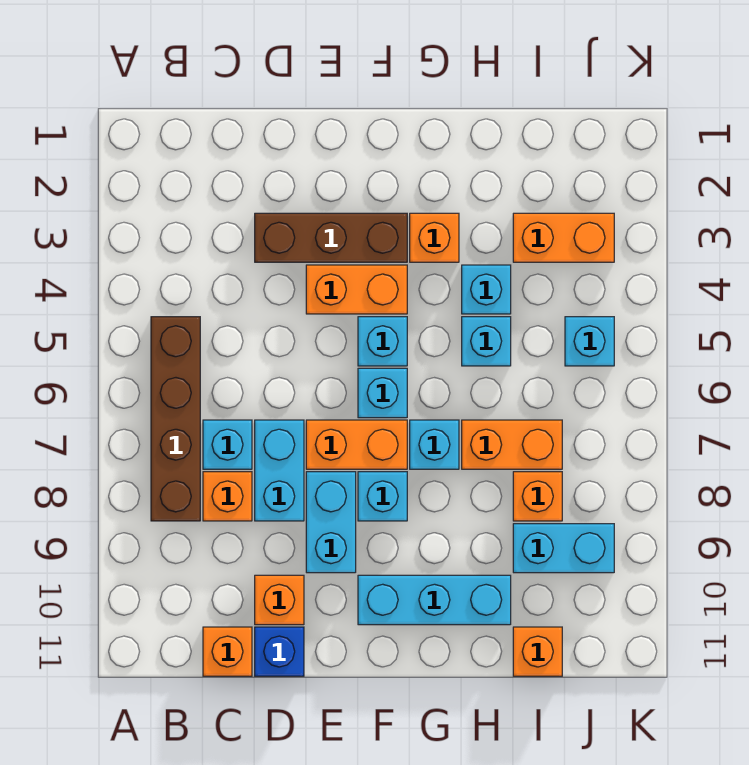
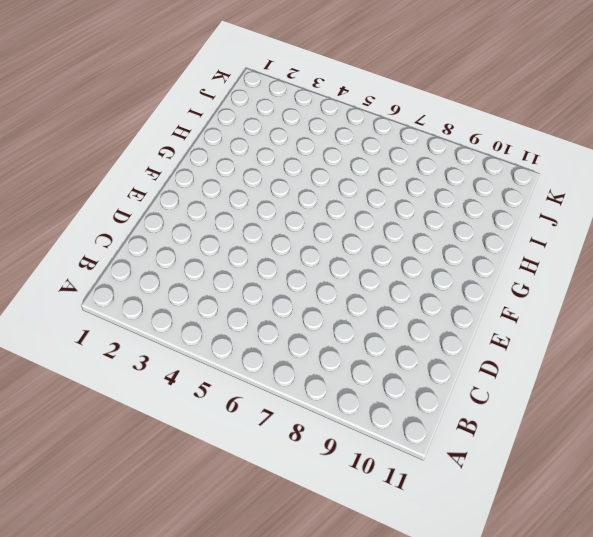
none -> brown 1x4 brick [151,317,200,521]
none -> cyan 1x1 brick [203,420,252,469]
none -> orange 1x1 brick [203,472,252,521]

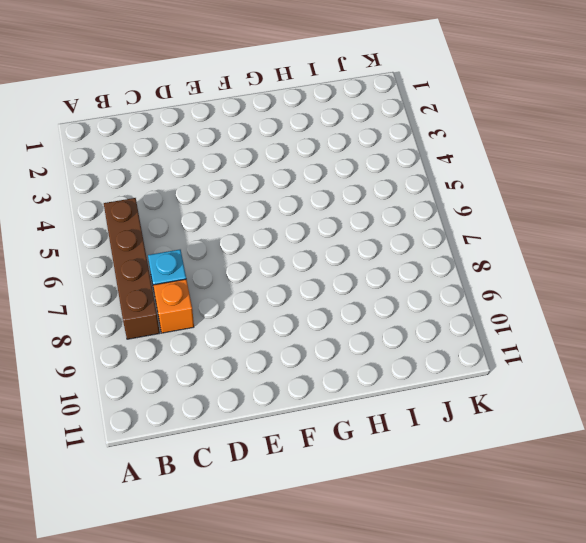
none -> orange 1x1 brick [203,627,252,676]
none -> brown 1x3 brick [255,213,407,262]
none -> cyan 1x2 brick [255,420,304,521]

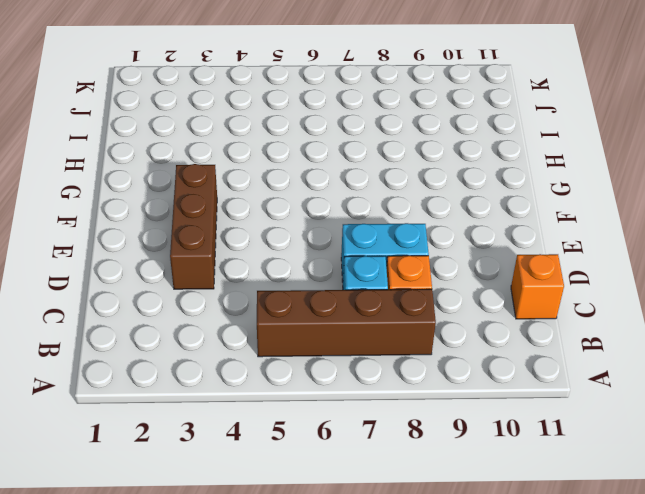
none -> orange 1x1 brick [255,575,304,625]
none -> blue 1x1 brick [255,627,304,676]
none -> orange 1x2 brick [306,265,407,314]

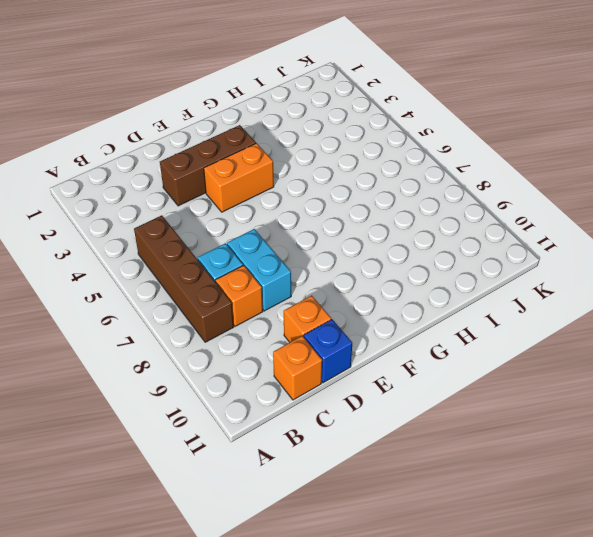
none -> orange 1x2 brick [306,420,407,469]
none -> cyan 1x2 brick [306,472,356,573]
none -> cyan 1x1 brick [358,317,407,366]

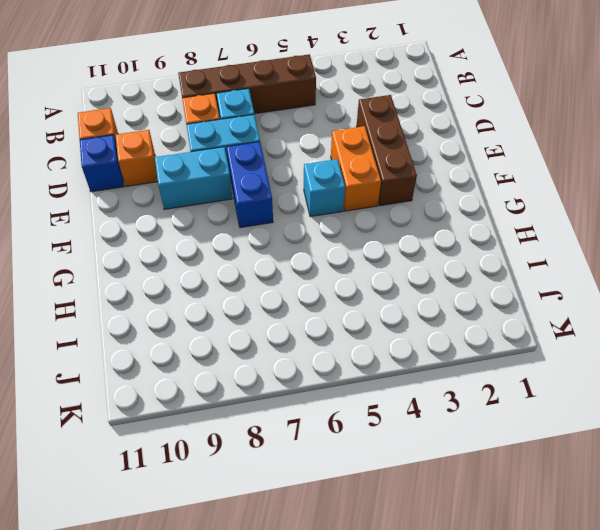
blue 1x2 brick [227,142,273,228] -> orange 1x2 brick [306,420,407,469]
none -> cyan 1x1 brick [358,368,407,418]
none -> cyan 1x1 brick [358,472,407,521]
none -> cyan 1x3 brick [358,575,511,625]

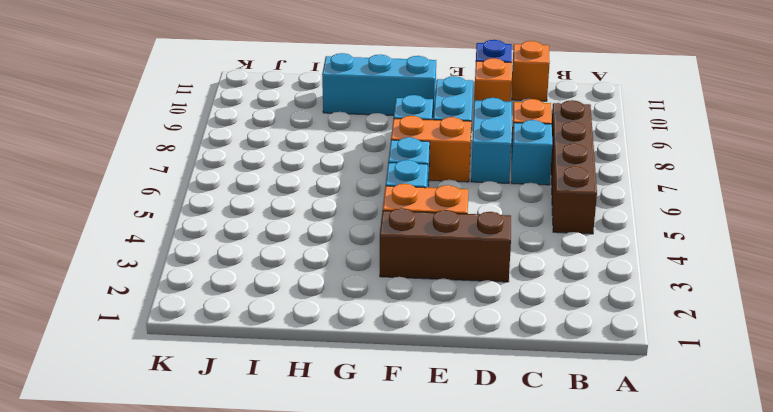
none -> orange 1x1 brick [410,213,459,262]
none -> cyan 1x1 brick [410,420,459,469]
none -> cyan 1x1 brick [462,265,511,314]

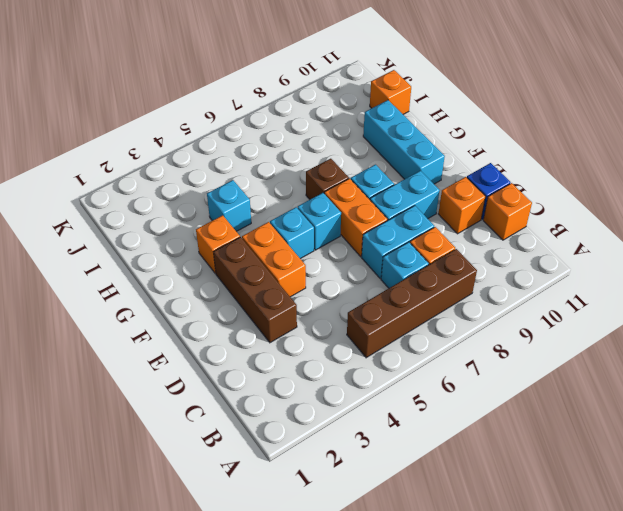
brown 1x1 brick [306,159,349,199] -> cyan 1x1 brick [410,420,459,469]
none -> cyan 1x1 brick [462,317,511,366]
none -> orange 1x2 brick [462,420,562,469]
none -> orange 1x2 brick [513,213,614,262]

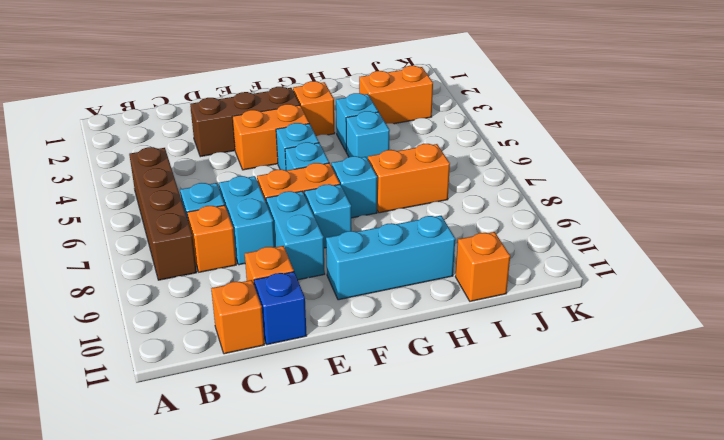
none -> orange 1x1 brick [513,472,562,521]
none -> cyan 1x2 brick [513,524,614,573]
none -> cyan 1x1 brick [565,317,614,366]

